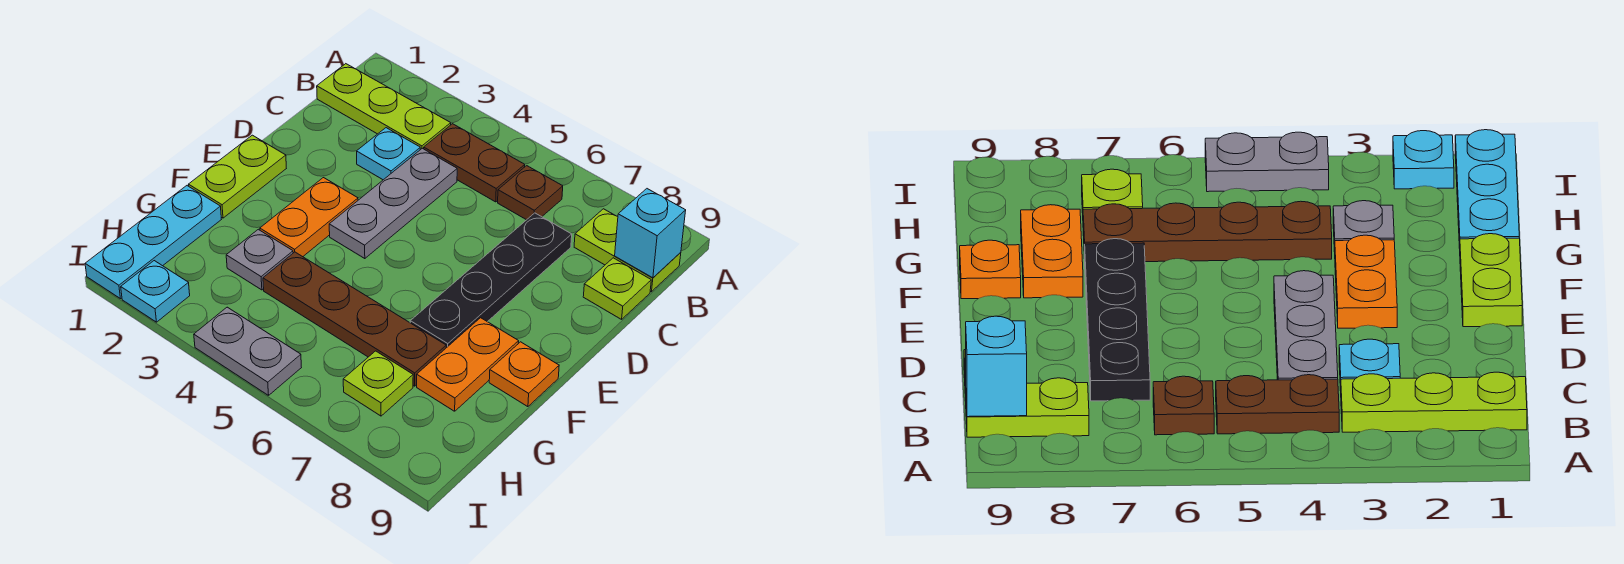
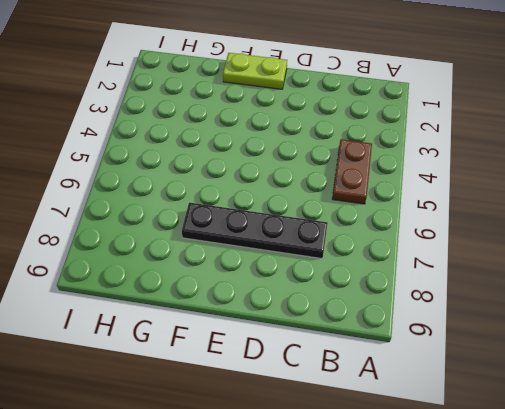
none -> lime 1x3 plate [317,64,451,150]
none -> brown 1x1 plate [498,166,563,220]
none -> lime 1x2 plate [574,209,681,292]

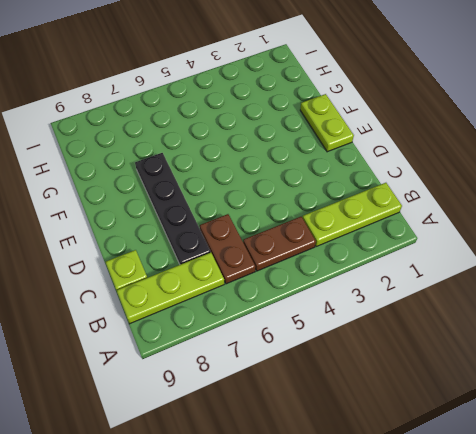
brown 1x2 plate [200,214,255,284] -> brown 1x1 plate [498,166,563,220]
lime 1x3 plate [116,253,224,324] -> lime 1x2 plate [574,209,681,292]
none -> cyan 1x1 plate [357,128,420,180]
none -> grey 1x3 plate [329,148,457,259]
none -> orange 1x2 plate [260,178,358,257]

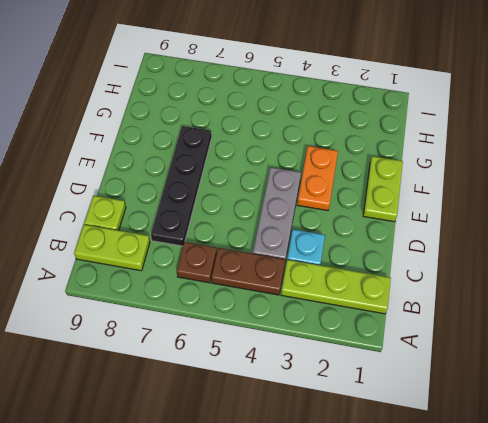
none -> orange 1x2 plate [417,318,519,411]
none -> orange 1x1 plate [489,342,559,407]
none -> cyan 1x3 plate [85,186,221,299]

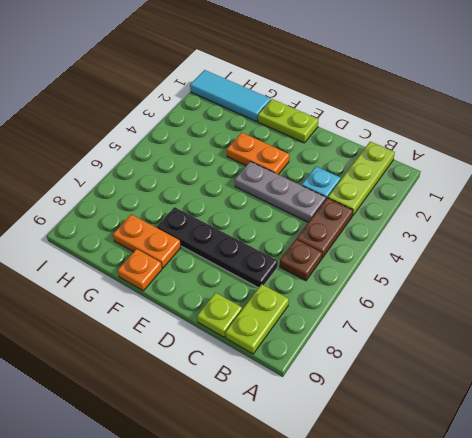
cyan 1x3 tile [190,70,271,122] -> cyan 1x3 plate [85,186,221,299]
none -> grey 1x1 plate [226,229,293,290]
none -> brown 1x4 plate [263,252,446,386]
none -> lime 1x1 plate [343,351,413,416]

